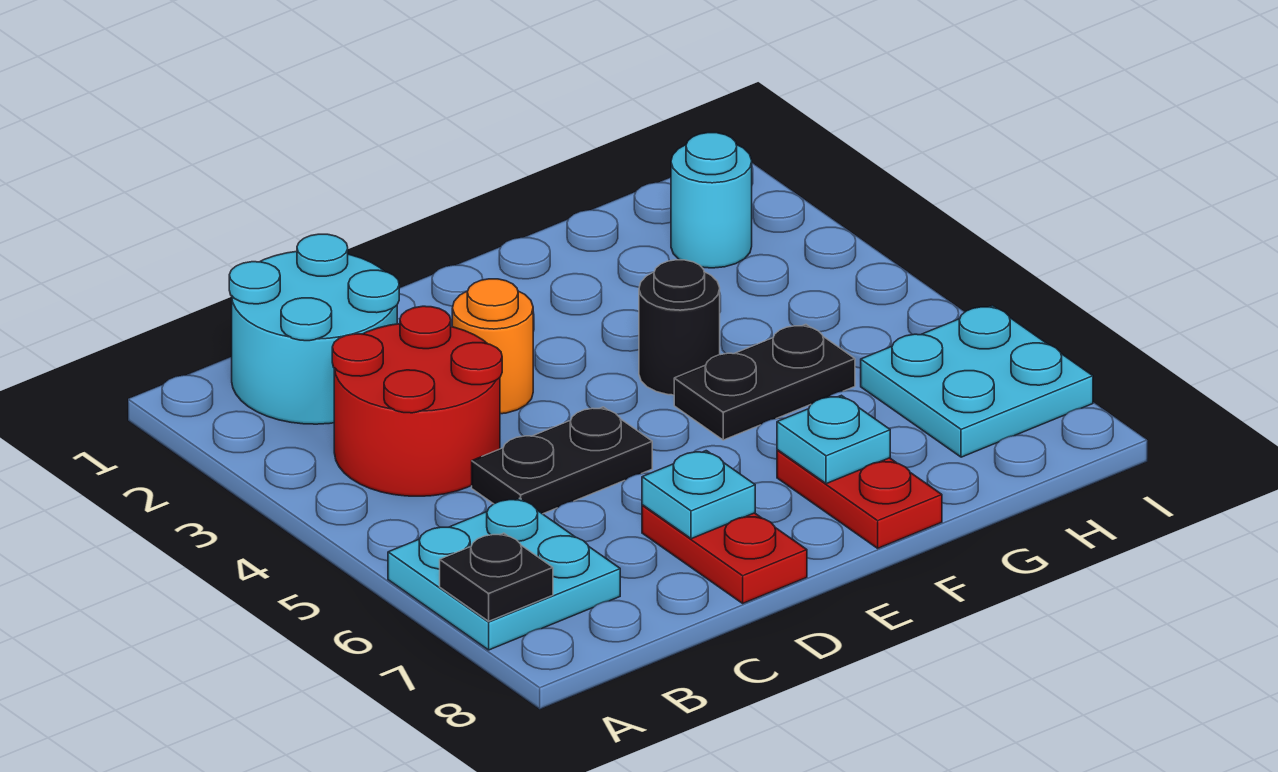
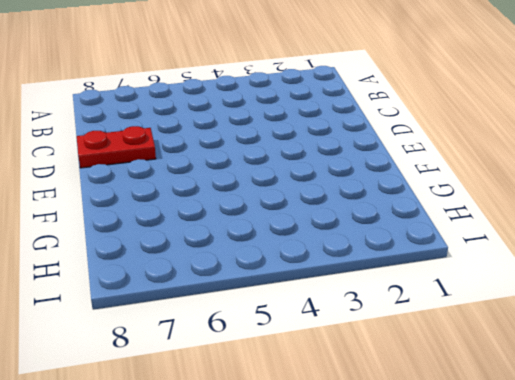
none -> cyan 2x2 plate [388,498,620,650]
none -> cyan 2x2 round brick [229,234,399,424]
none -> red 2x2 round brick [332,306,502,496]

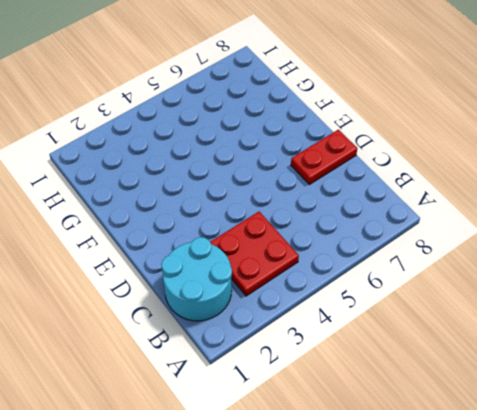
red 2x2 plate [210,212,299,296] -> red 2x2 round brick [332,306,502,496]
none -> cyan 2x2 plate [388,498,620,650]
none -> black 1x2 plate [472,407,652,514]
none -> orange 1x1 round brick [452,279,533,414]

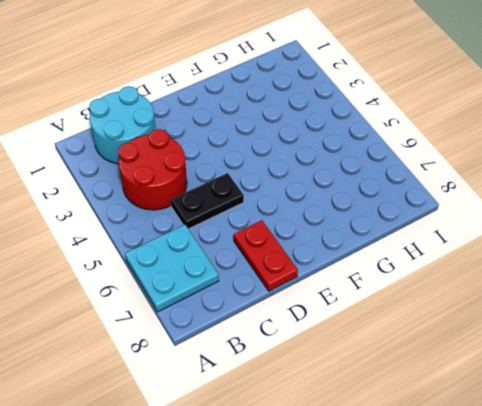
none -> orange 1x1 round brick [452,279,533,414]
none -> black 1x1 round brick [639,260,720,395]
none -> black 1x2 plate [674,324,855,440]

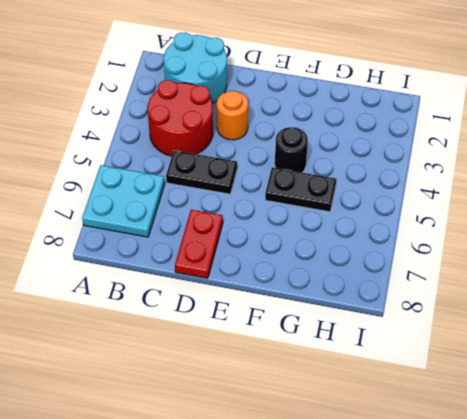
none -> red 1x2 plate [777,450,942,548]
none -> cyan 1x1 round brick [671,133,752,268]
none -> cyan 2x2 plate [861,305,1093,457]

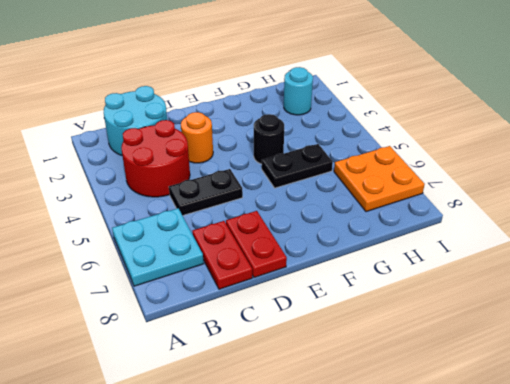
red 1x2 plate [192,221,252,289] -> red 1x2 plate moved to [777,450,942,548]
orange 2x2 plate [334,146,425,212] -> cyan 2x2 plate [861,305,1093,457]
none -> black 1x1 plate [440,533,553,621]
none -> cyan 1x1 plate [642,451,755,539]
none -> cyan 1x1 plate [777,395,890,484]

